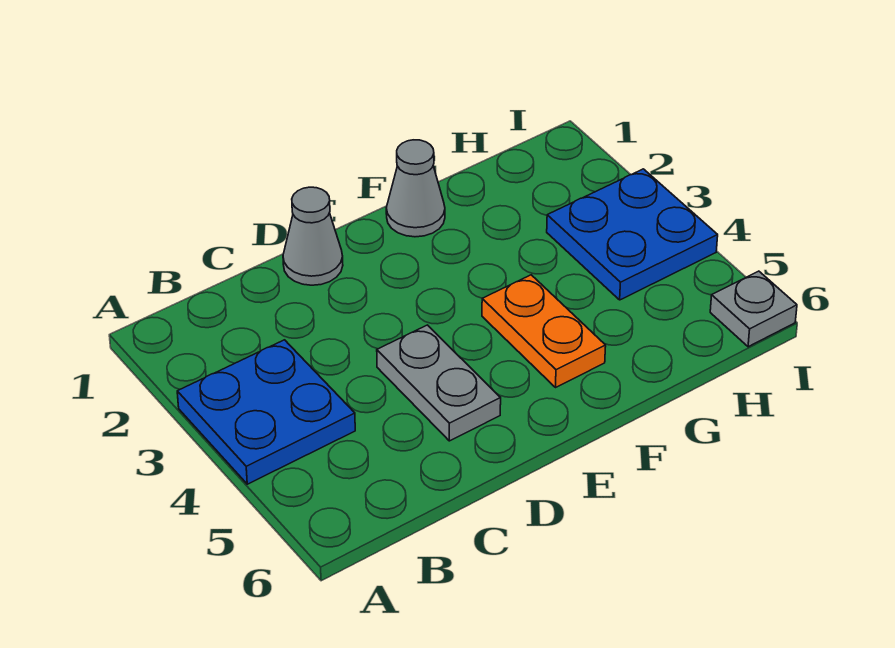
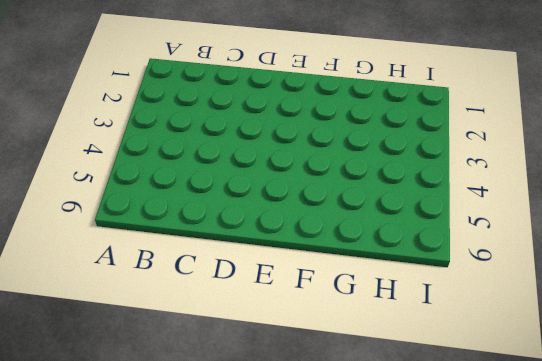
none -> blue 2x2 plate [177,340,355,484]
none -> grey 1x1 cone [283,187,343,285]

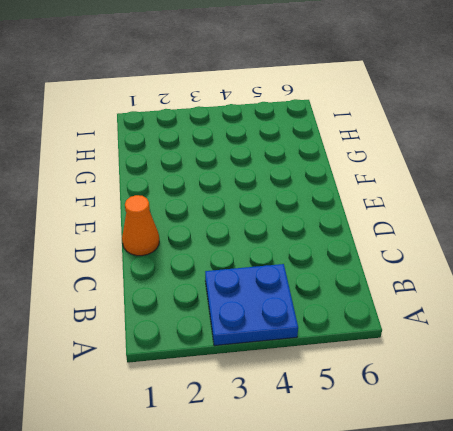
orange 1x1 cone [122,195,159,256] -> grey 1x1 cone [283,187,343,285]
none -> grey 1x2 plate [377,325,501,441]
none -> grey 1x1 cone [386,140,445,237]

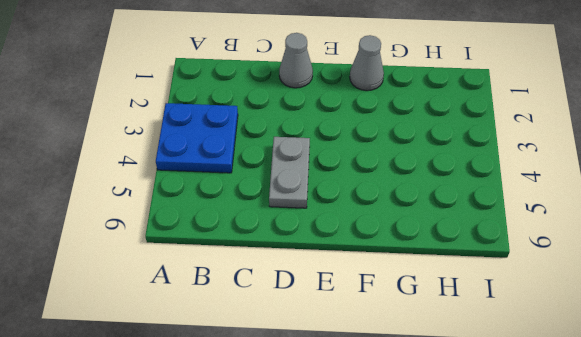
none -> orange 1x2 plate [482,275,606,388]
none -> blue 2x2 plate [547,169,718,300]

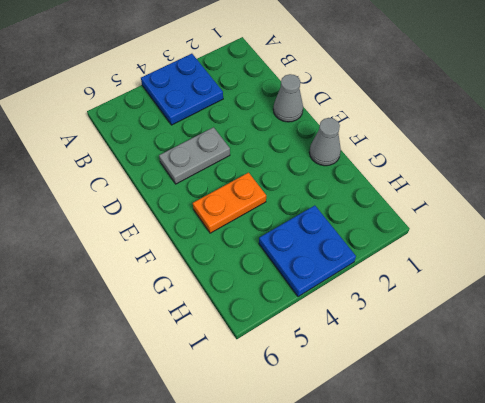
none -> grey 1x1 plate [710,271,797,347]

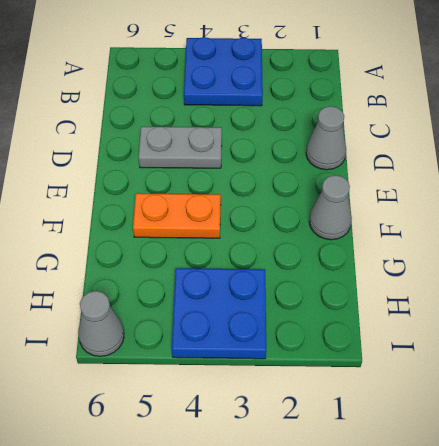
grey 1x1 cone [78,291,124,356] -> grey 1x1 plate [710,271,797,347]

